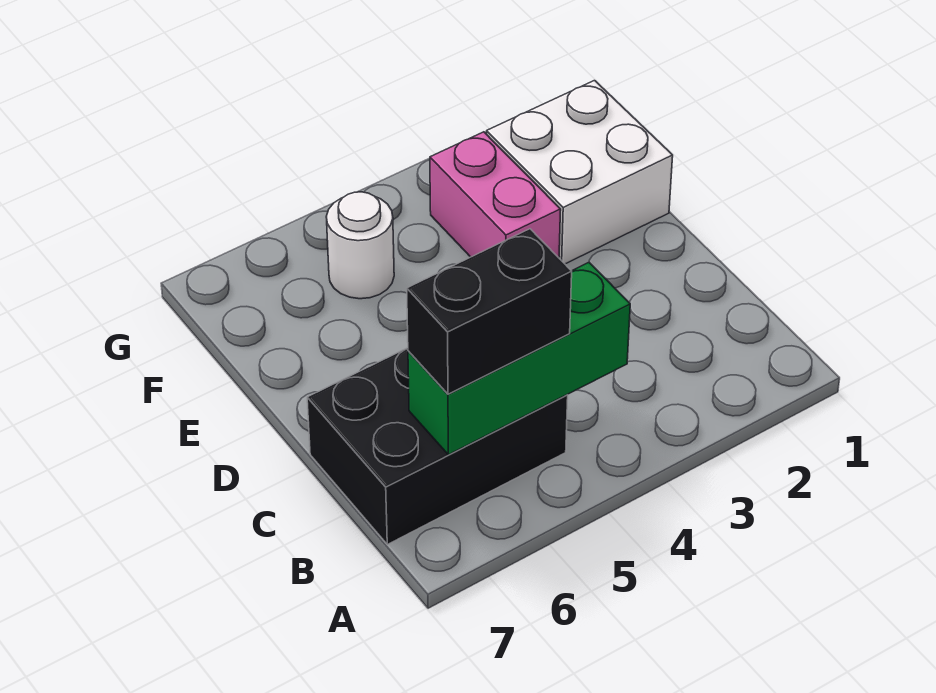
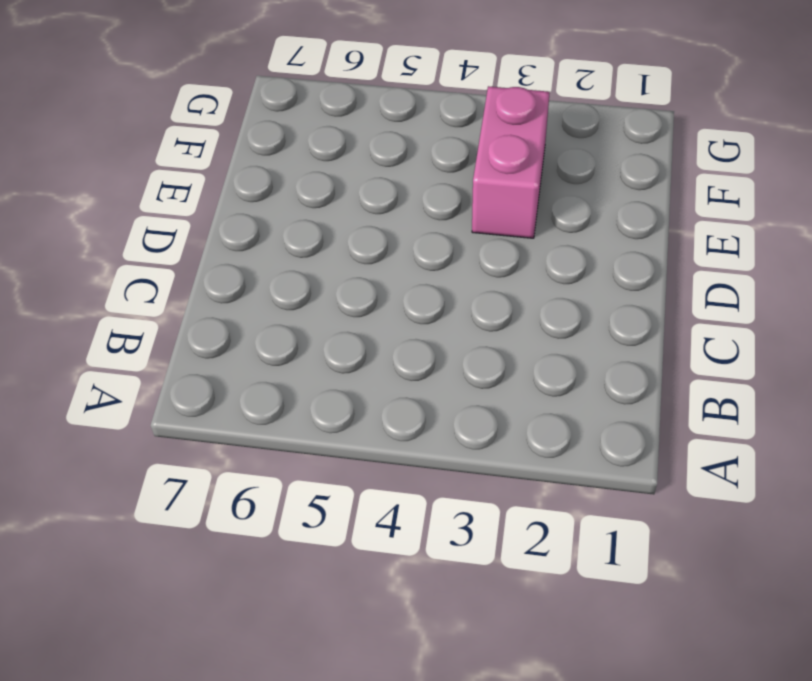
none -> black 2x3 brick [307,348,568,544]
none -> white 2x2 brick [487,81,673,264]

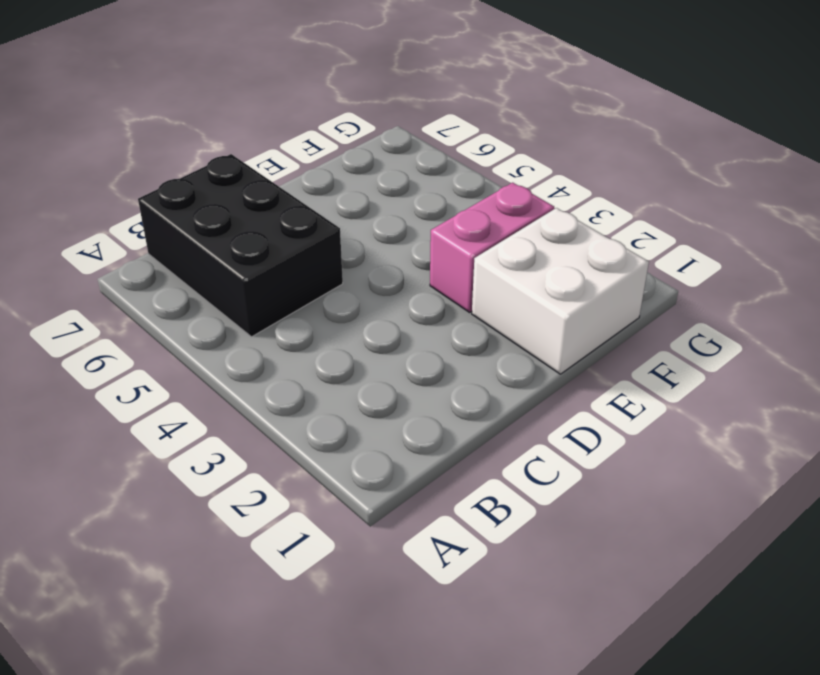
none -> white 1x1 round brick [326,192,394,299]
none -> green 1x3 brick [408,263,630,455]

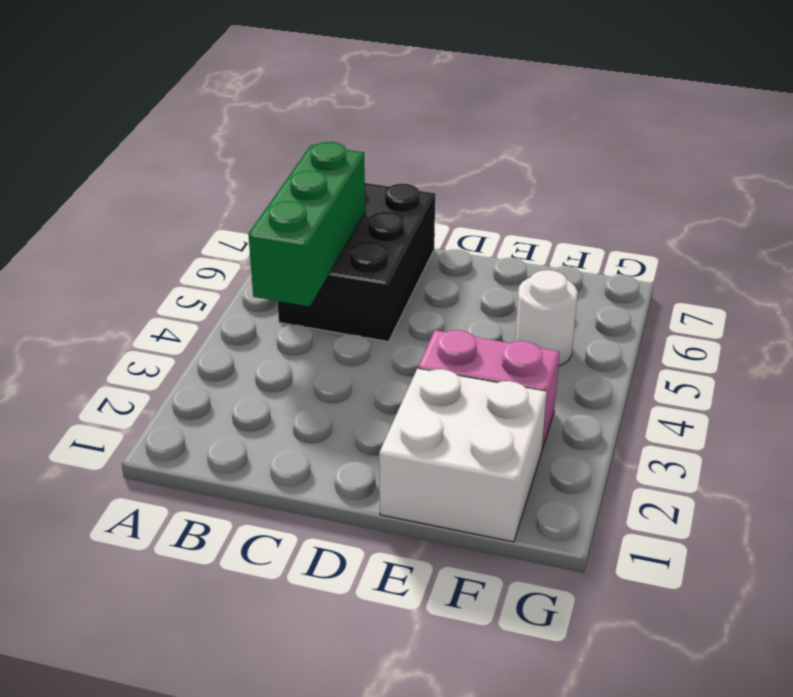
none -> black 1x2 brick [407,229,572,394]

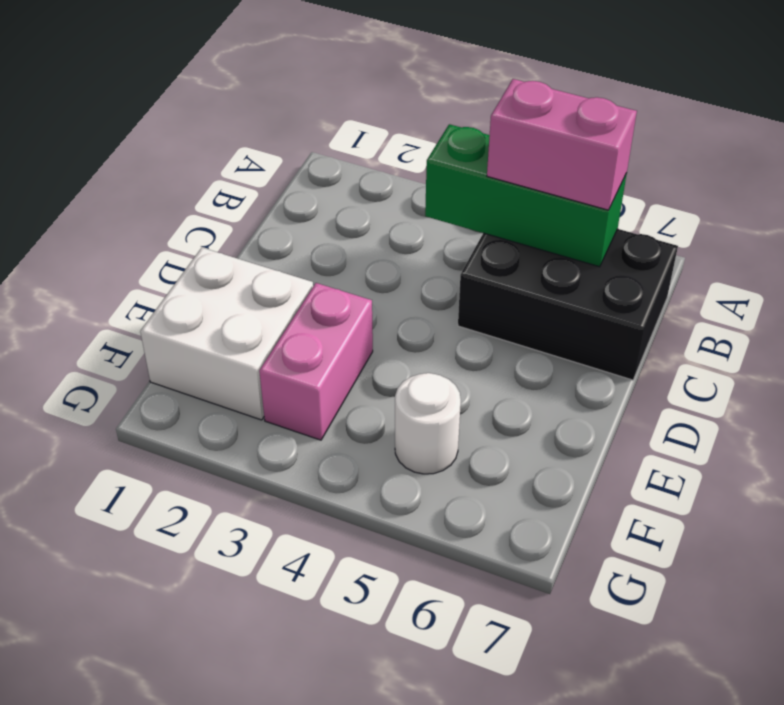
pink 1x2 brick [487,79,637,210] -> black 1x2 brick [407,229,572,394]

